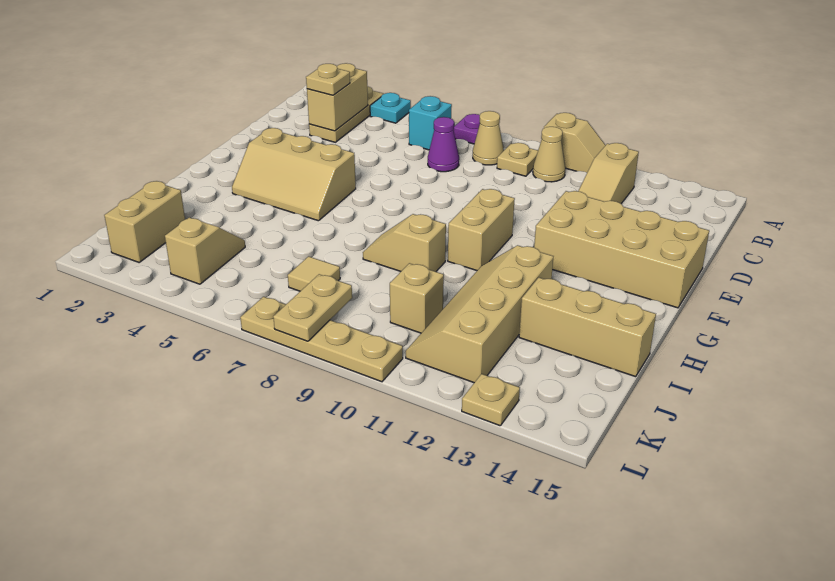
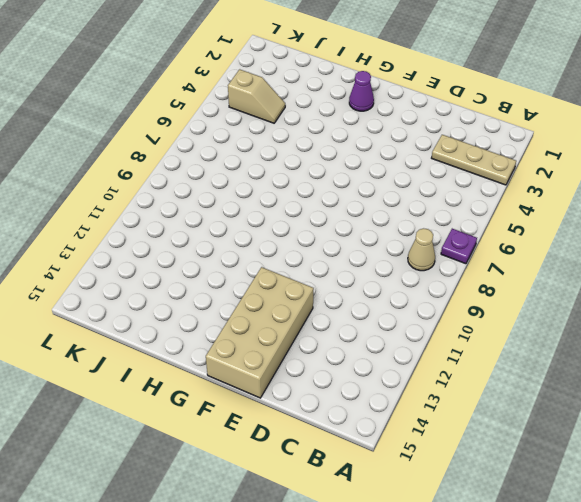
purple 1x1 cone [349,71,374,111] -> purple 1x1 cone moved to [428,117,459,172]
none -> cyan 1x1 plate [370,93,411,123]
none -> tan 1x2 slope [544,113,606,172]
none -> cyan 1x1 brick [409,96,452,150]

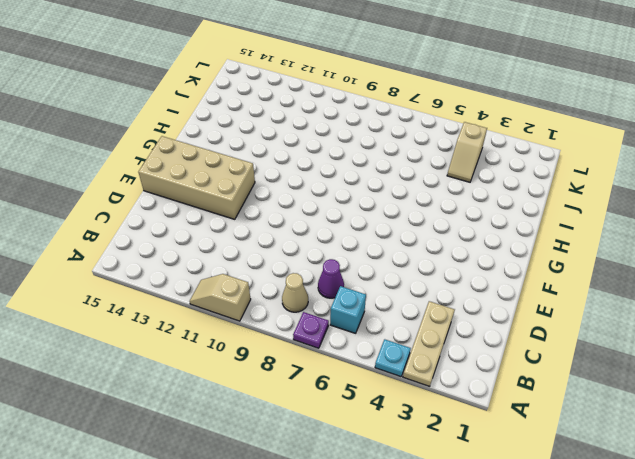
none -> tan 1x1 plate [497,143,538,176]
none -> tan 1x1 cone [533,127,565,182]
none -> tan 1x3 slope [579,143,639,204]

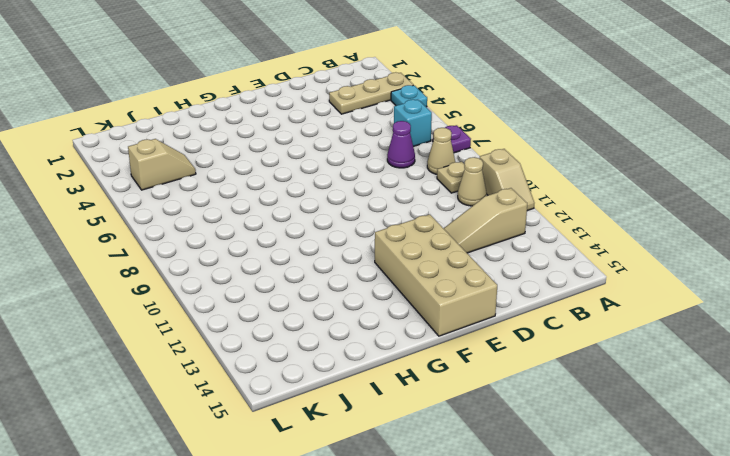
none -> tan 2x3 slope [232,128,356,221]
none -> tan 1x2 brick [448,189,515,270]
none -> tan 1x2 slope [363,214,446,272]

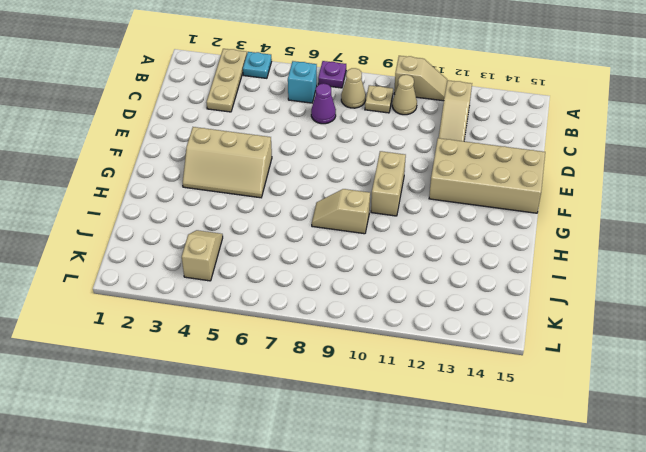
none -> tan 2x4 slope [406,245,553,383]
none -> tan 1x3 brick [519,277,656,377]
none -> tan 1x2 brick [104,181,185,262]

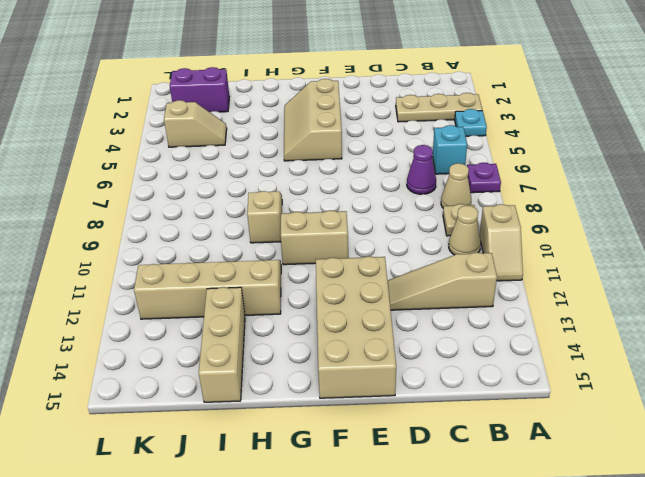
purple 1x2 brick [170,67,230,112] -> tan 1x2 brick [104,181,185,262]
none -> tan 1x1 tile [288,256,340,291]
none -> tan 1x1 brick [390,263,444,333]
none -> tan 1x4 plate [240,297,403,382]

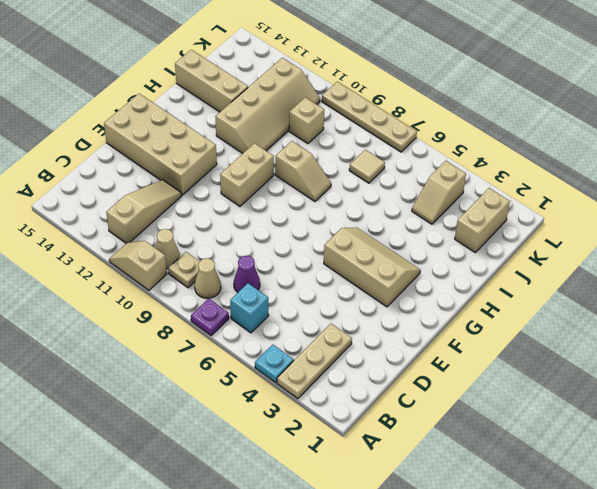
none -> tan 1x1 plate [462,374,520,426]
none -> tan 1x2 brick [307,63,368,131]
none -> tan 1x2 plate [273,274,352,341]

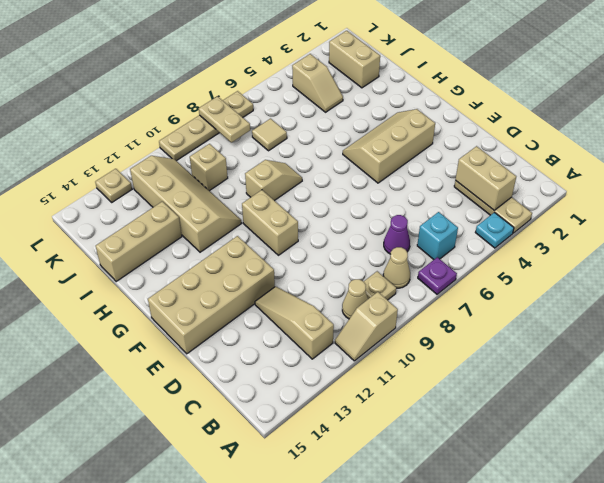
none -> tan 1x1 plate [306,64,350,95]

